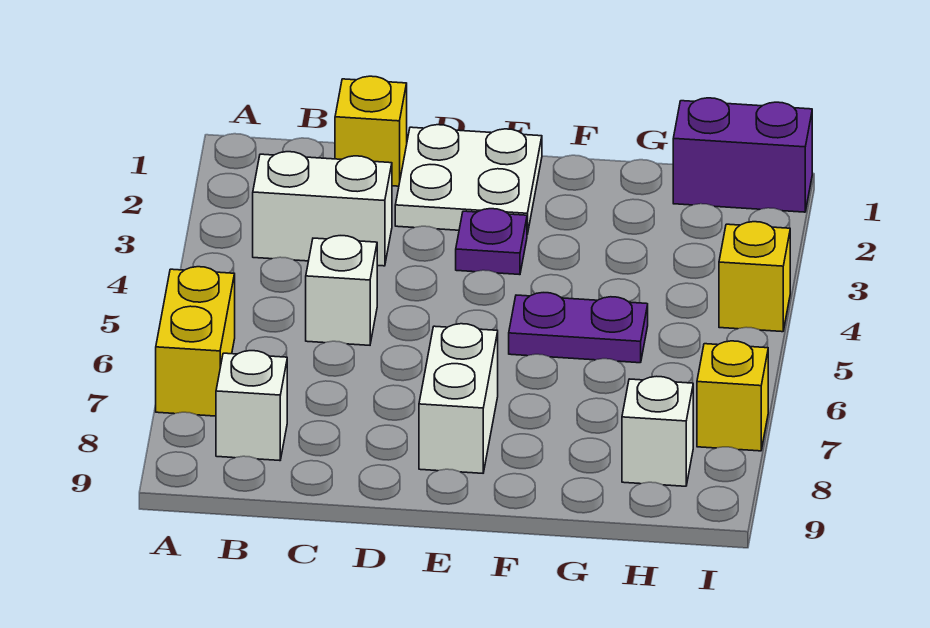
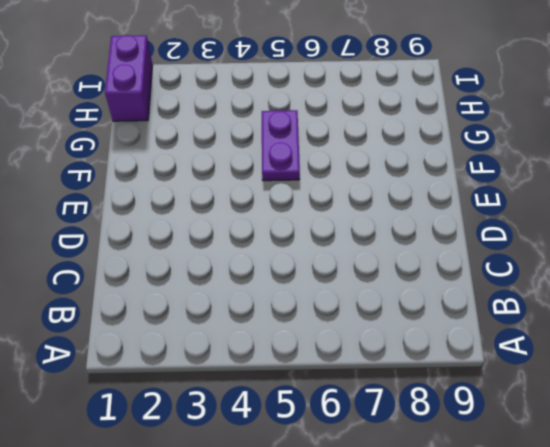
none -> yellow 1x2 brick [156,267,235,416]
none -> white 1x2 brick [253,152,392,266]
none -> white 1x1 brick [216,351,287,461]

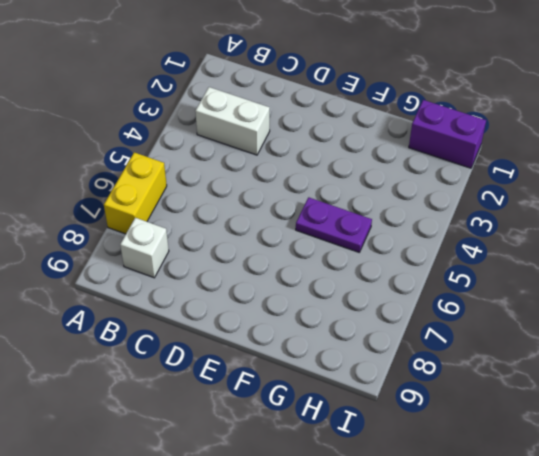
none -> yellow 1x1 brick [335,76,407,186]
none -> white 1x1 brick [306,236,377,345]
none -> white 2x2 plate [395,125,542,234]

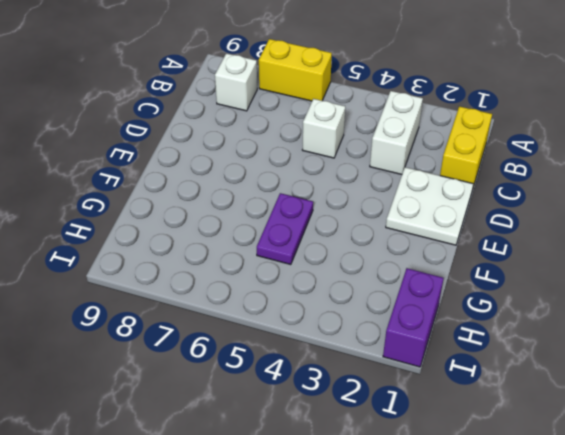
yellow 1x2 brick [440,106,492,187] -> yellow 1x1 brick [335,76,407,186]
none -> purple 1x1 plate [456,209,527,275]
none -> white 1x2 brick [419,324,498,473]
none -> white 1x1 brick [622,376,693,486]

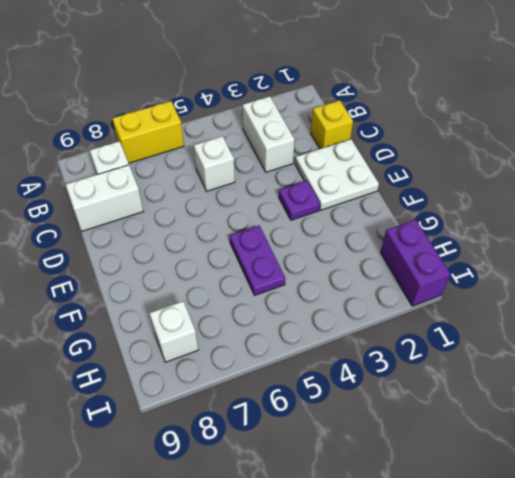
white 1x2 brick [65,165,144,231] -> white 1x2 brick moved to [419,324,498,473]
none -> yellow 1x1 brick [719,222,790,332]
none -> yellow 1x1 brick [697,341,768,451]

